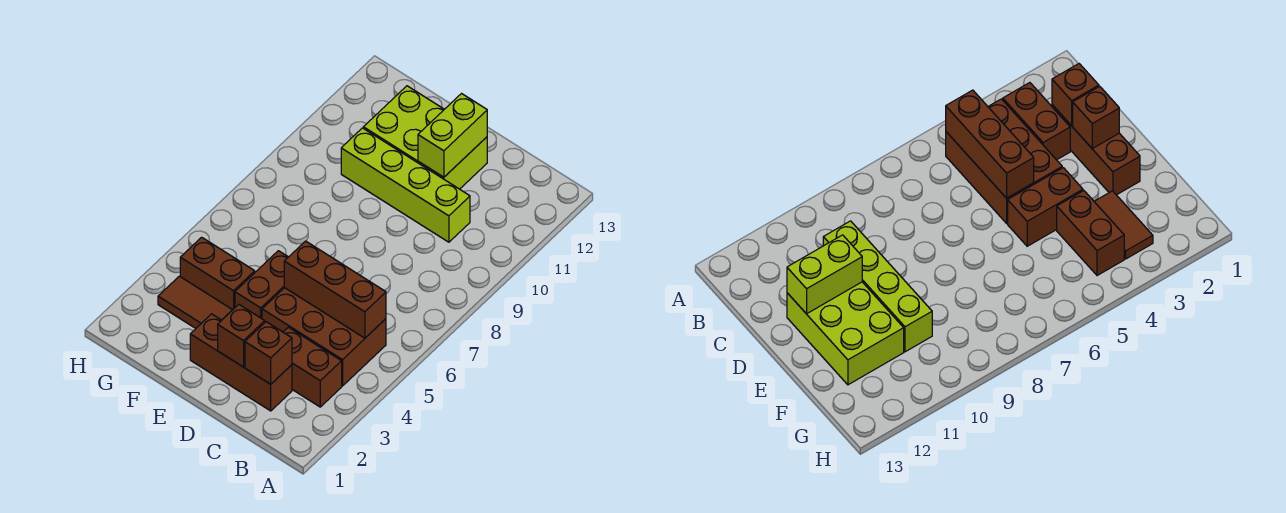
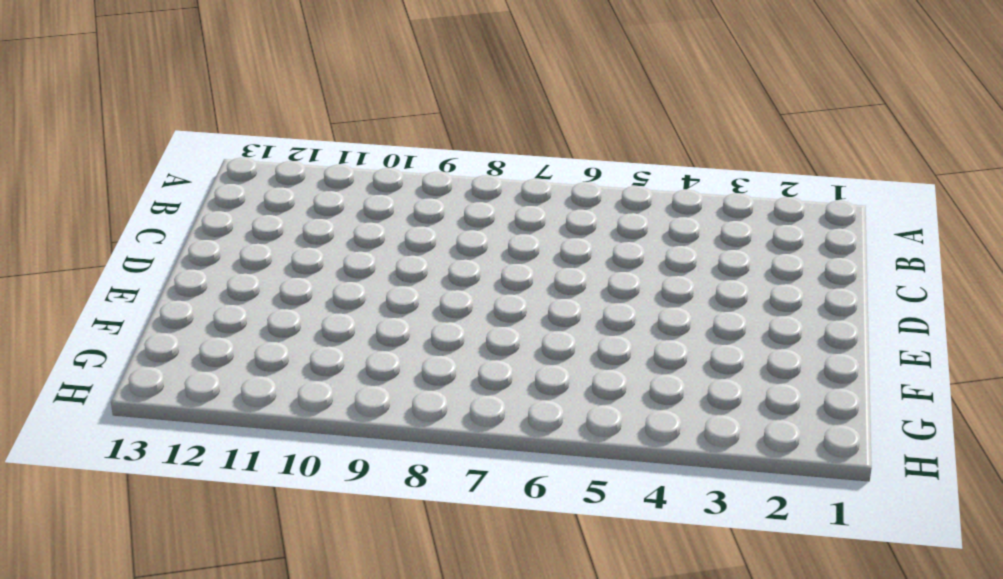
none -> brown 1x2 brick [284,327,342,407]
none -> brown 2x3 brick [262,288,386,386]
none -> brown 1x3 brick [190,314,292,411]

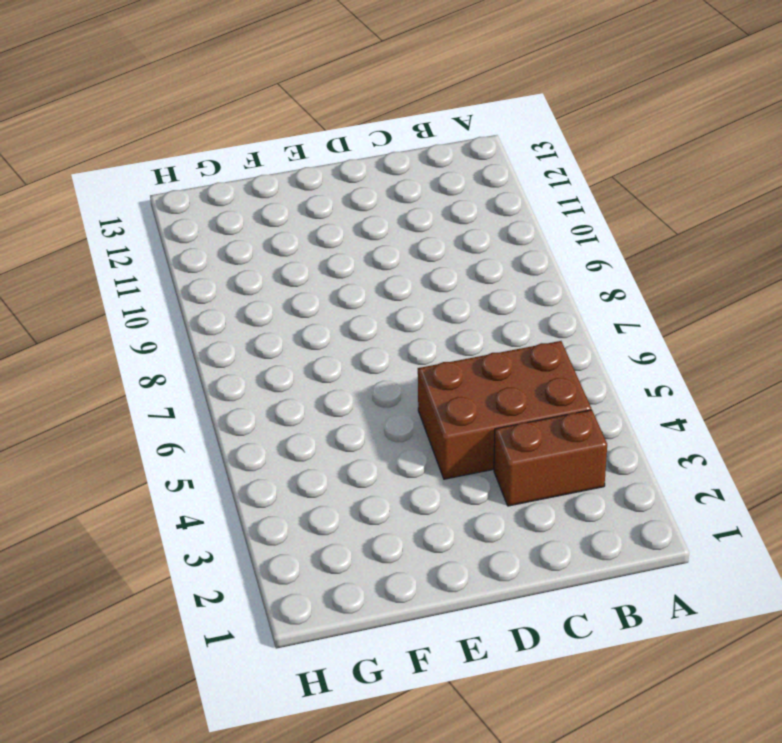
none -> brown 1x3 brick [190,314,292,411]
none -> lime 1x4 brick [341,128,470,242]
none -> lime 2x3 brick [363,86,487,189]

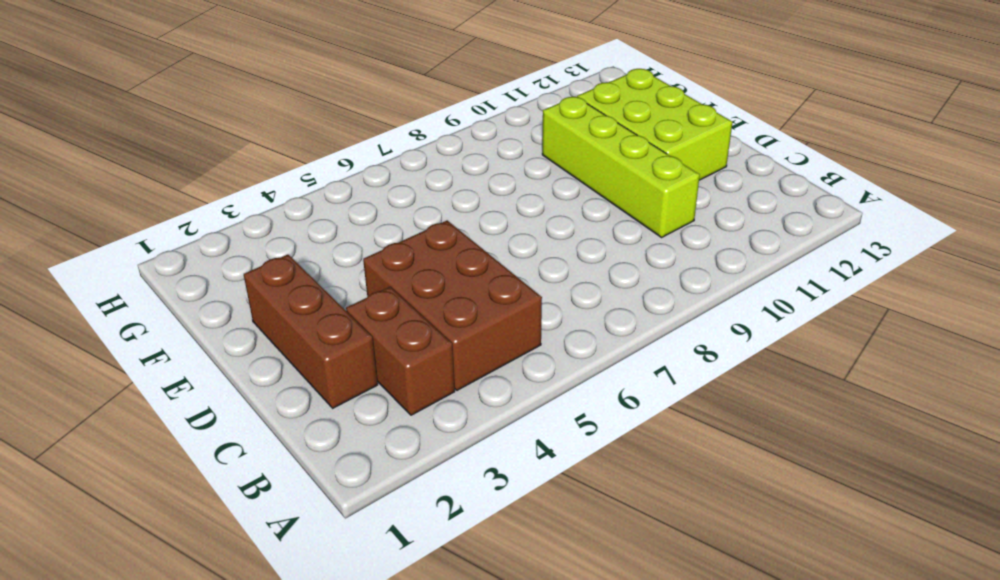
none -> brown 1x2 brick [235,251,288,319]
none -> brown 1x2 tile [158,276,232,328]
none -> brown 1x2 brick [180,237,255,310]

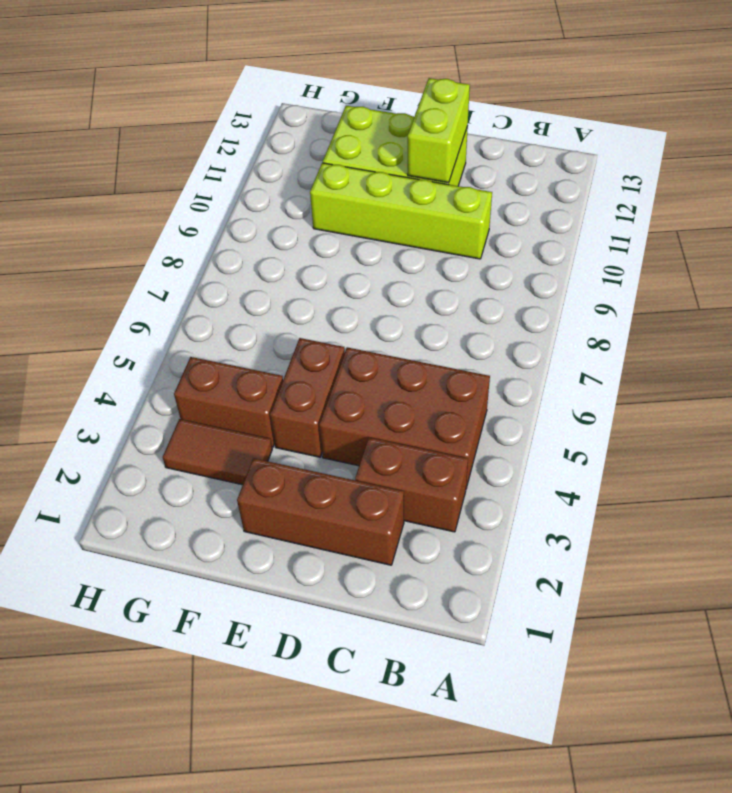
none -> brown 1x3 brick [284,241,386,338]
none -> brown 1x1 brick [245,322,292,384]
none -> brown 1x1 brick [218,305,265,367]

